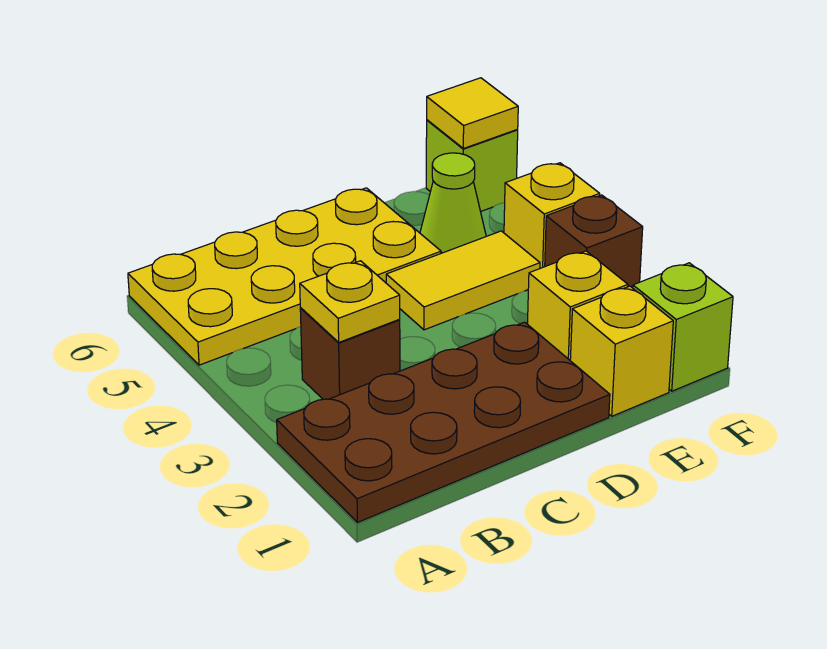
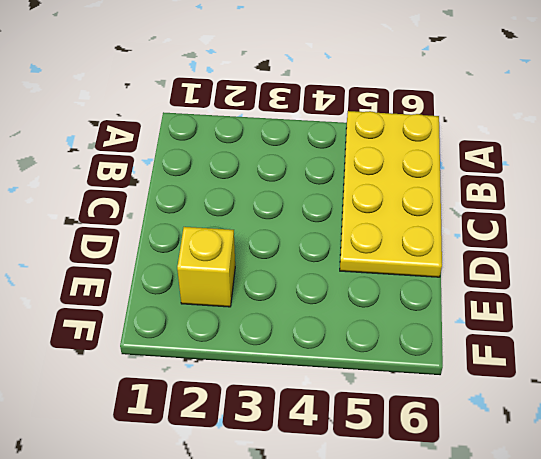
none -> brown 2x4 plate [277,322,610,522]
none -> brown 1x1 brick [300,308,400,399]
none -> yellow 1x2 tile [386,231,540,330]

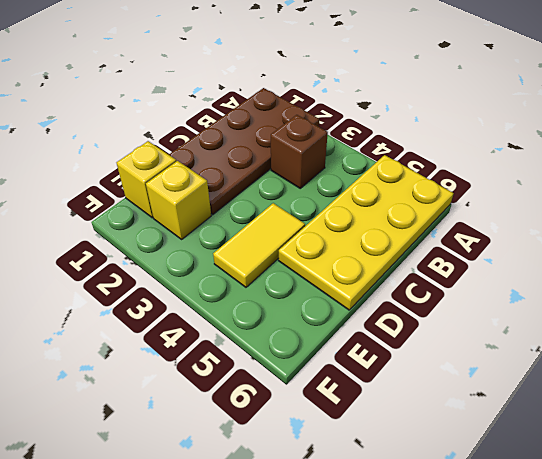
none -> lime 1x1 cone [420,153,486,253]
none -> lime 1x1 brick [633,263,733,391]
none -> brown 1x1 brick [545,195,643,288]

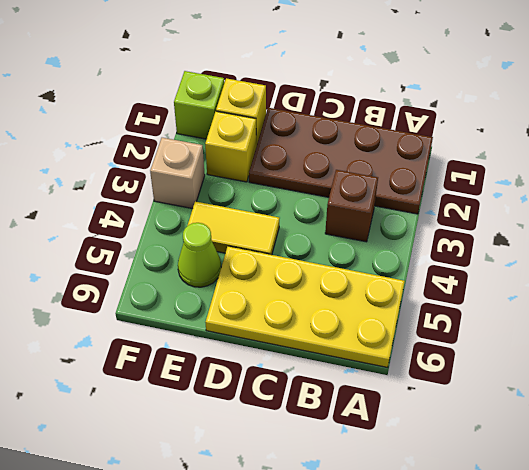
tan 1x1 brick [150,138,205,209] -> brown 1x1 brick [545,195,643,288]
none -> yellow 1x1 brick [504,163,600,268]
none -> lime 1x1 brick [426,120,518,212]
none -> yellow 1x1 plate [300,261,400,342]

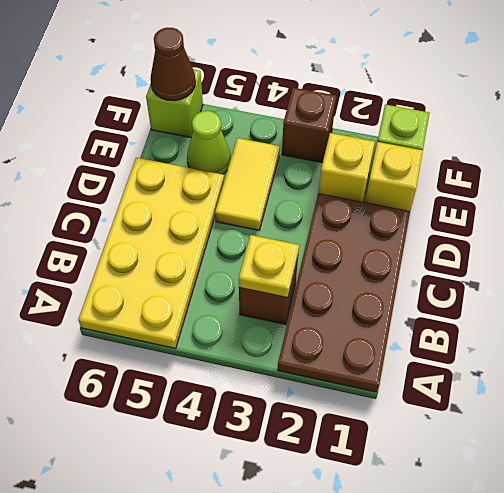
brown 1x1 cone [150,28,195,101] -> yellow 1x1 tile [427,78,518,148]
none -> yellow 1x1 brick [504,163,600,268]

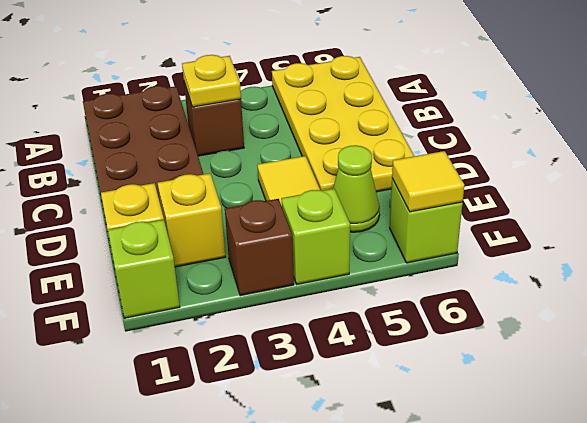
lime 1x1 brick [281,189,350,284] -> yellow 1x1 brick [504,163,600,268]

